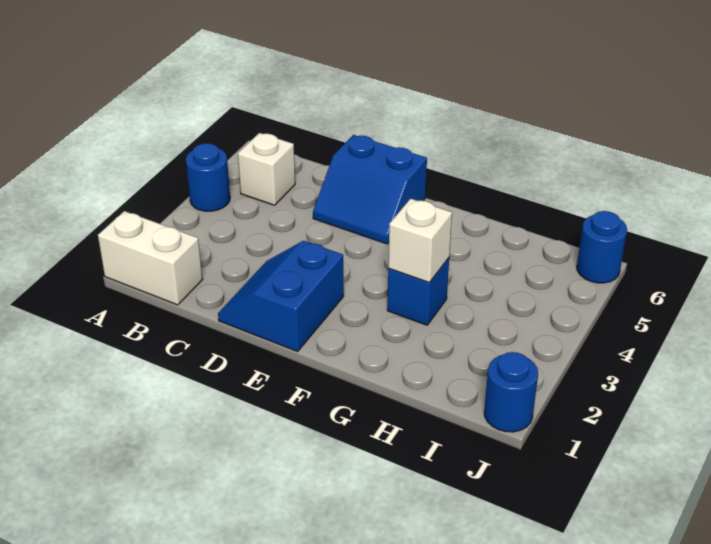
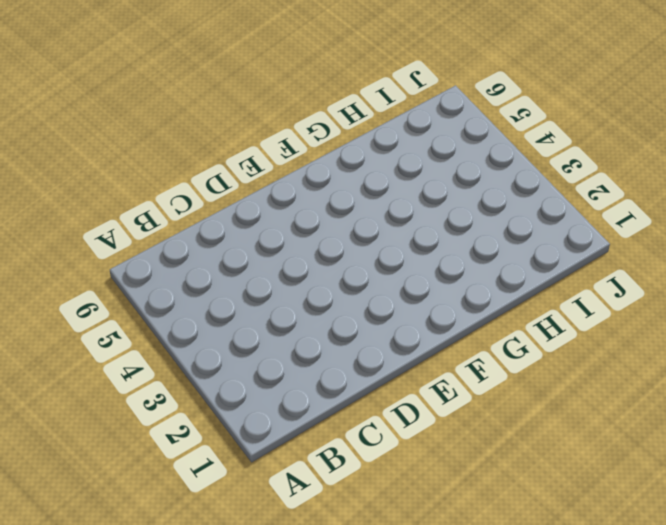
none -> white 1x2 brick [98,211,203,305]
none -> blue 1x1 round brick [186,143,230,211]

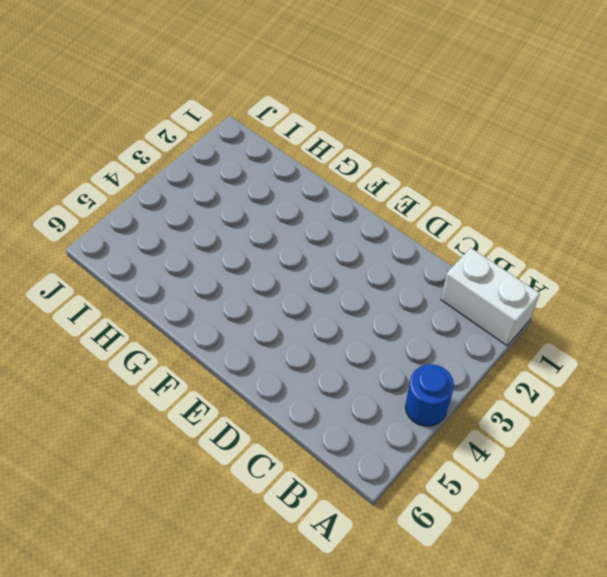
none -> white 1x1 brick [238,133,295,205]
none -> blue 2x2 slope [218,241,344,351]

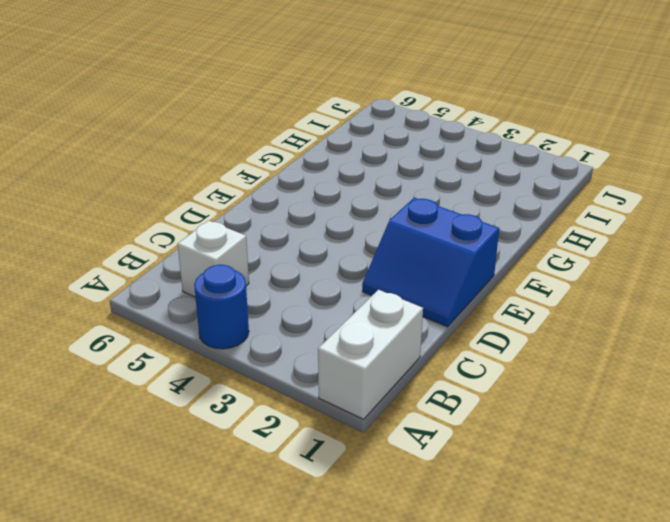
none -> blue 2x2 slope [313,135,427,244]
none -> blue 1x1 brick [387,258,449,325]

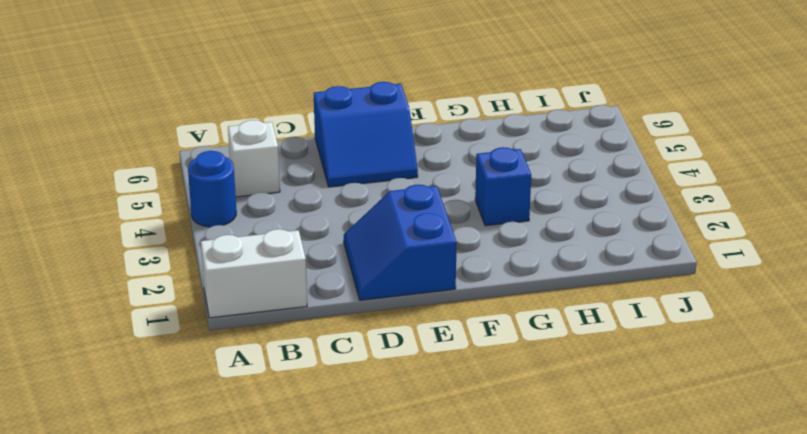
none -> blue 1x1 round brick [484,352,538,432]
none -> blue 1x1 round brick [577,211,627,283]

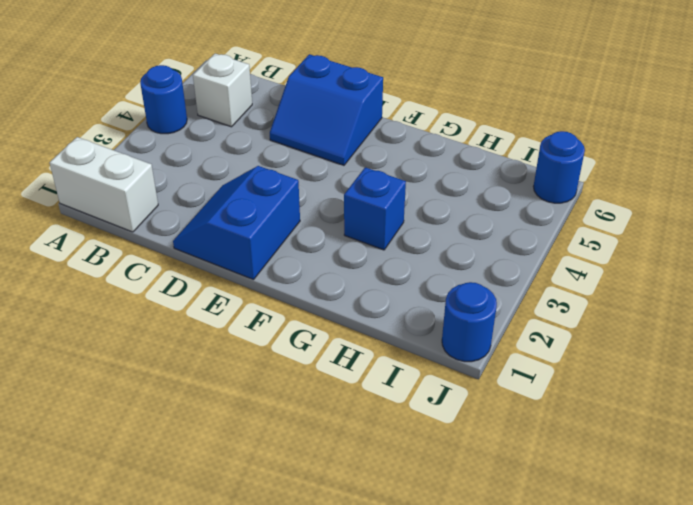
none -> white 1x1 brick [388,199,452,283]

